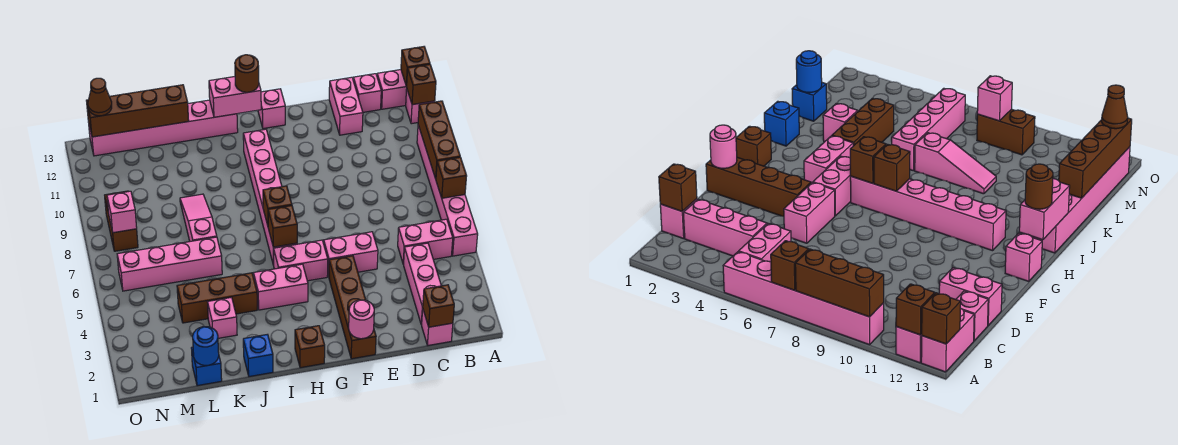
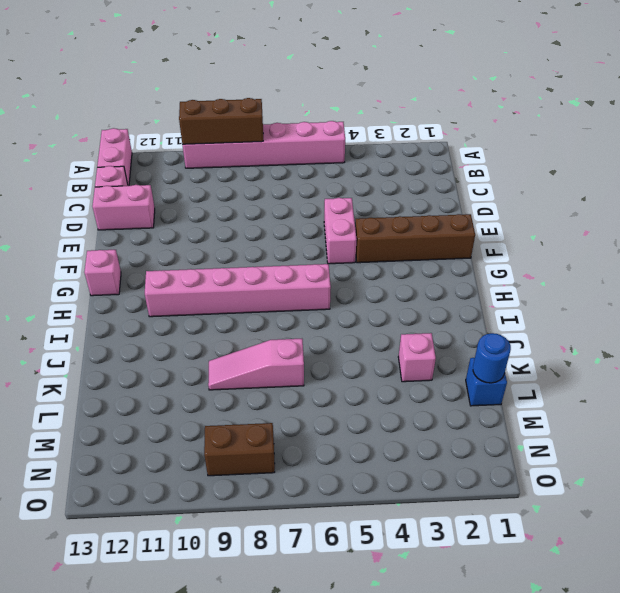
none -> pink 1x1 brick [406,89,435,124]
none -> pink 1x2 brick [398,219,453,264]
none -> pink 1x1 brick [422,310,453,345]
none -> pink 1x3 brick [403,243,441,325]

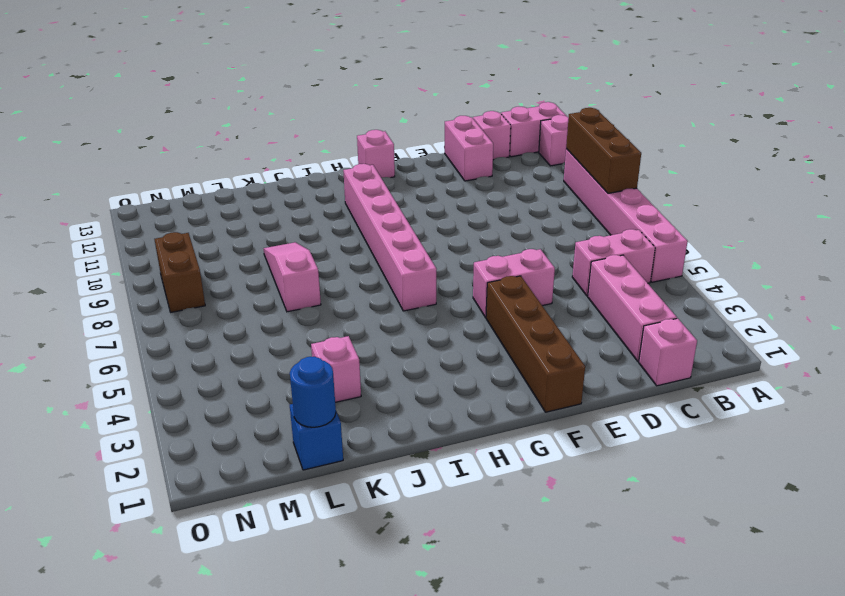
none -> pink 1x2 brick [274,240,328,281]
none -> brown 1x1 brick [295,326,325,368]
none -> pink 1x2 brick [253,264,308,310]
none -> pink 1x6 brick [88,100,238,156]

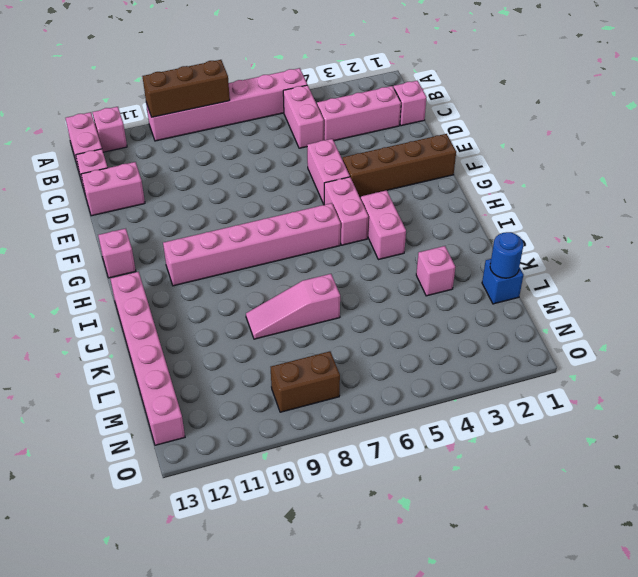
none -> brown 1x1 brick [295,326,325,368]
none -> blue 1x1 brick [243,334,273,377]
none -> brown 1x3 brick [177,273,257,323]
none -> pink 1x4 brick [117,237,222,291]

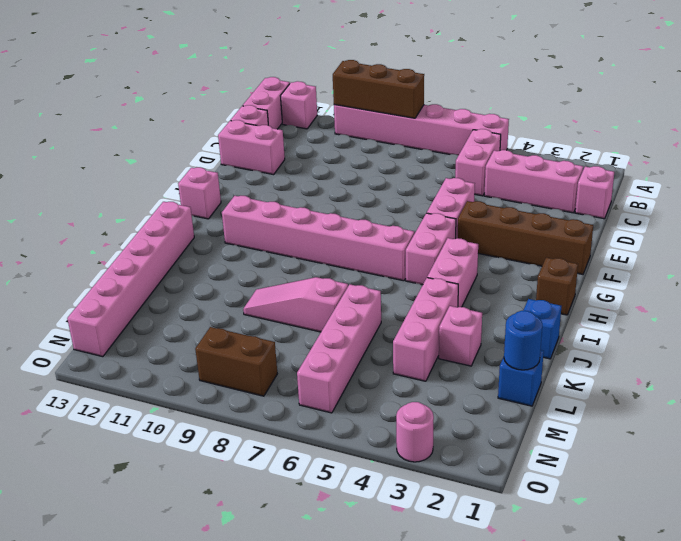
pink 1x3 brick [393,278,458,381] -> brown 1x3 brick [177,273,257,323]
pink 1x1 round brick [396,402,434,462] -> pink 1x1 round brick moved to [349,300,374,339]
none -> brown 1x1 brick [436,157,467,198]
none -> brown 1x1 brick [407,64,436,105]
none -> brown 1x1 brick [401,47,430,86]
none -> brown 1x1 brick [422,285,454,327]

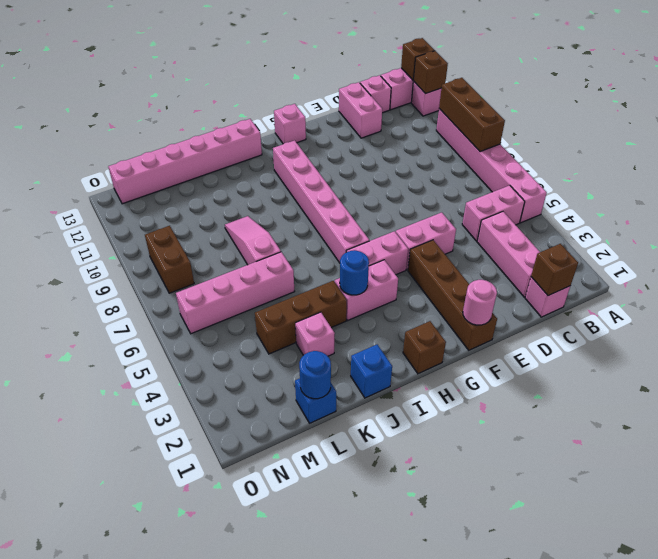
blue 1x1 round brick [340,250,369,295] -> none
none -> brown 1x1 brick [436,157,467,198]
none -> brown 1x1 brick [268,206,297,247]
none -> brown 1x1 brick [263,186,292,225]
none -> pink 1x2 brick [209,77,261,117]

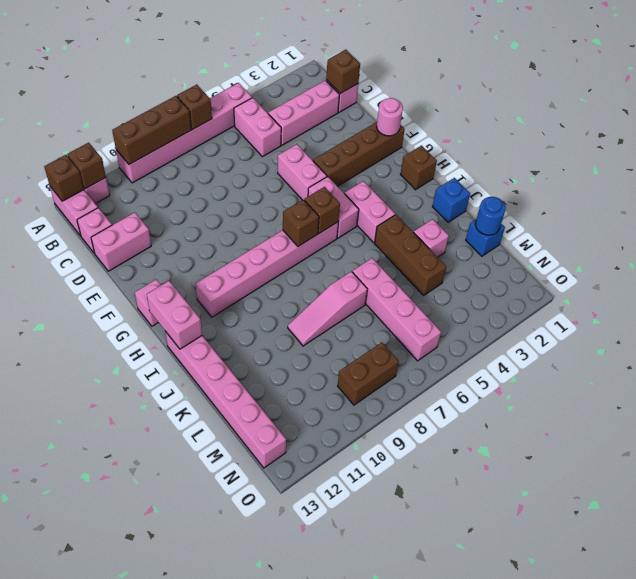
none -> brown 1x4 brick [86,85,189,137]
none -> pink 1x1 brick [107,191,137,233]
none -> brown 1x1 round brick [235,55,259,92]
none -> brown 1x1 cone [88,78,112,116]

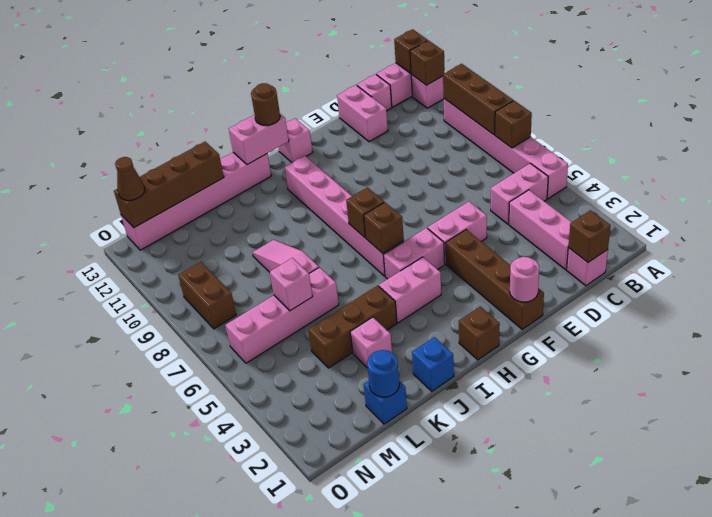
pink 1x1 brick [270,258,313,311] -> pink 1x1 brick moved to [107,191,137,233]

